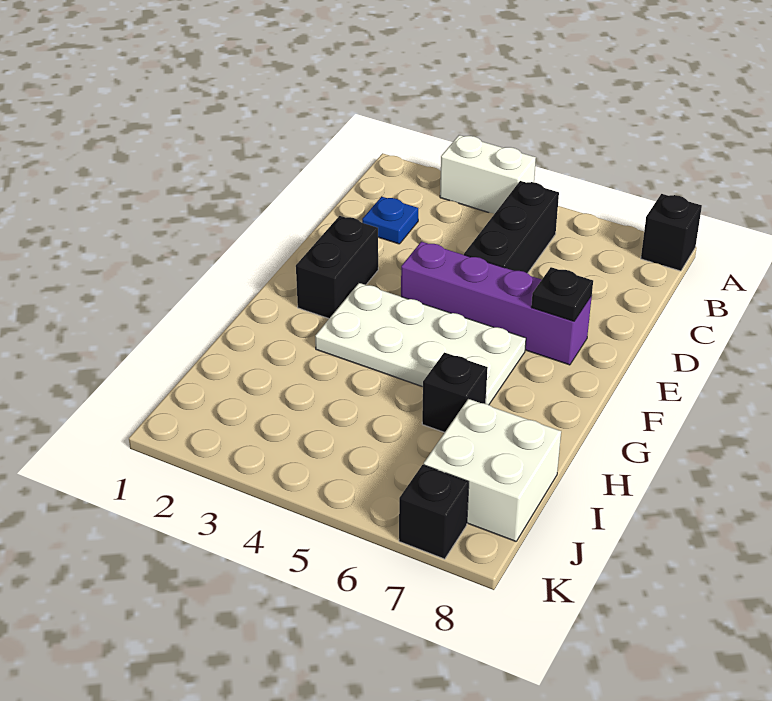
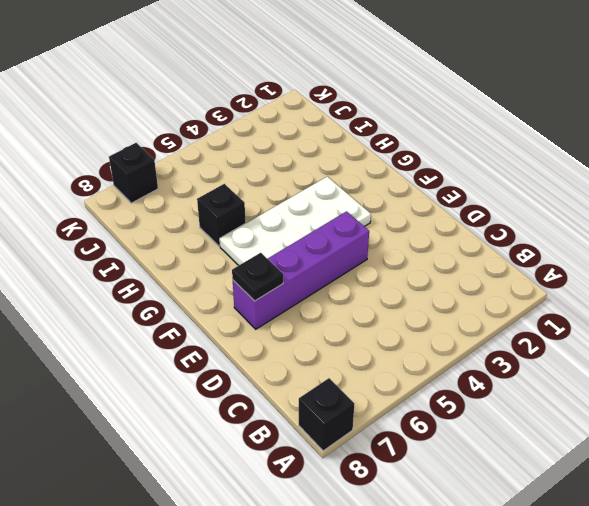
none -> white 1x2 brick [440,135,536,214]
none -> black 1x3 brick [464,181,559,273]

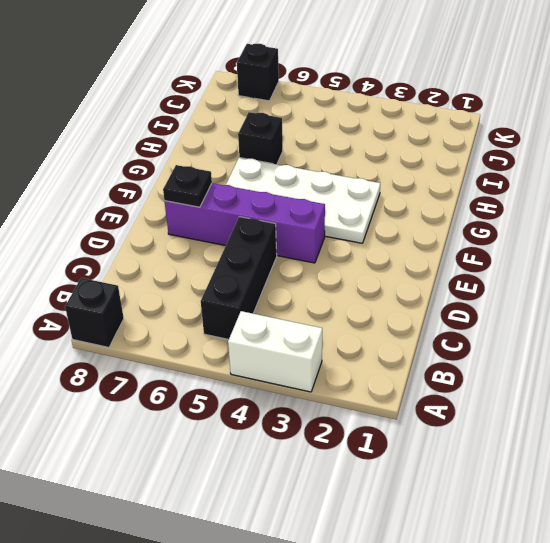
none -> blue 1x1 plate [362,197,418,244]
none -> black 1x2 brick [296,216,378,318]

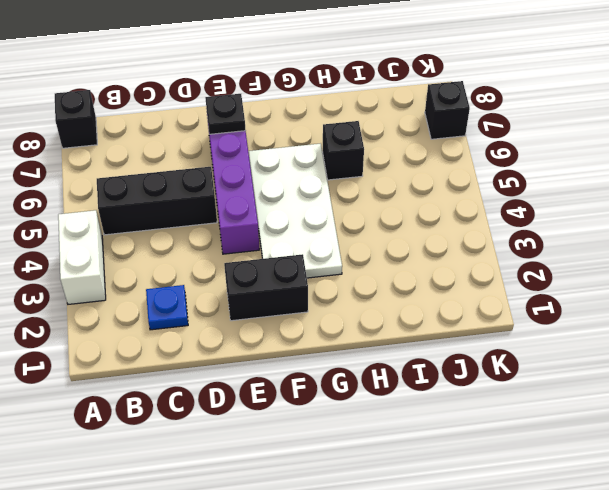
none -> white 2x2 brick [424,399,561,541]

